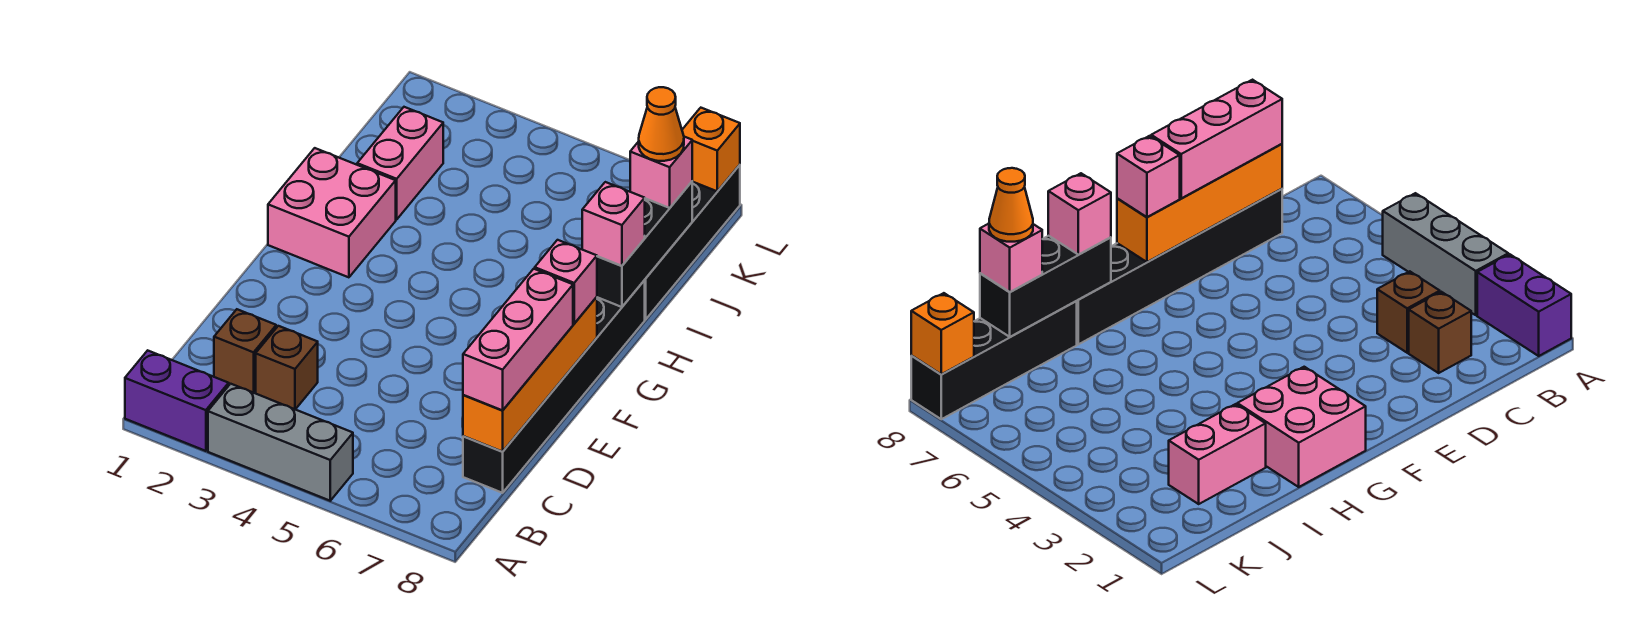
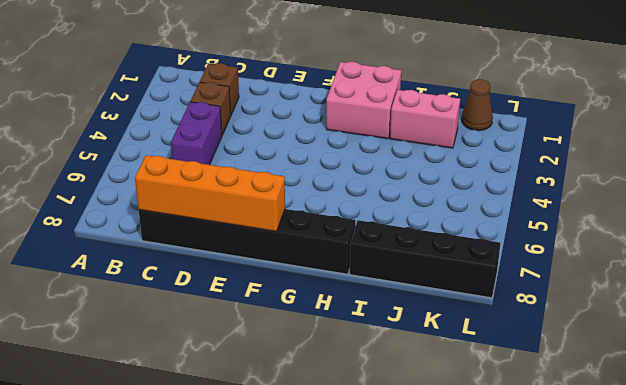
purple 1x2 brick [171,102,222,165] -> purple 1x2 brick moved to [125,350,229,451]
brown 1x1 cone [462,79,493,131] -> none
none -> grey 1x3 brick [208,384,353,501]
none -> black 1x3 brick [597,182,692,307]
none -> orange 1x1 brick [682,108,740,191]

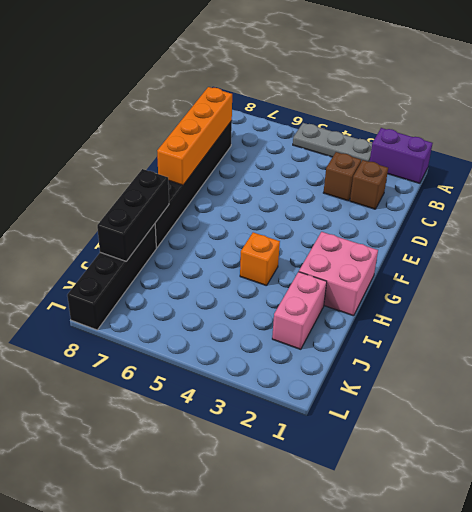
grey 1x3 plate [293,123,372,162] -> grey 1x3 brick [208,384,353,501]
orange 1x1 brick [240,232,280,286] -> orange 1x1 brick moved to [682,108,740,191]
none -> pink 1x3 brick [463,269,573,411]
none -> pink 1x1 brick [535,240,597,324]
none -> pink 1x1 brick [582,182,645,266]

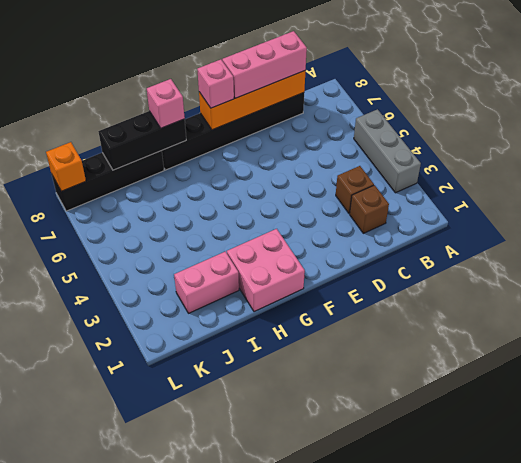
none -> purple 1x2 brick [125,350,229,451]
none -> pink 1x1 brick [630,137,692,208]
none -> orange 1x1 cone [639,87,684,161]

